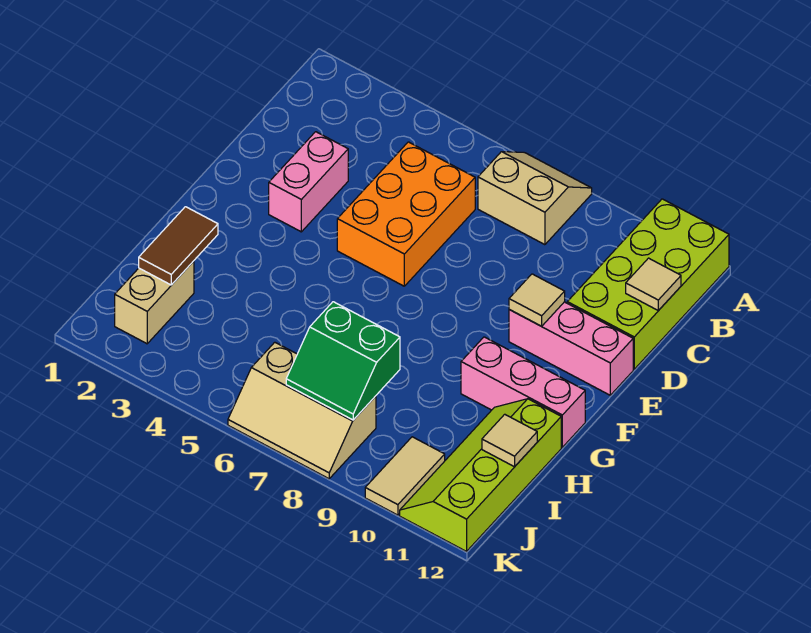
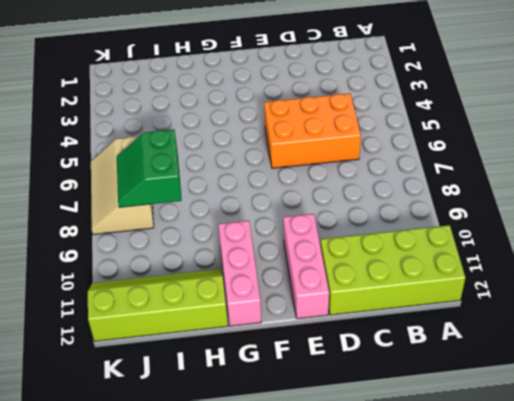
none -> tan 2x2 slope [478,152,592,245]
none -> pink 1x2 brick [269,132,348,232]
none -> tan 1x2 brick [115,261,194,344]

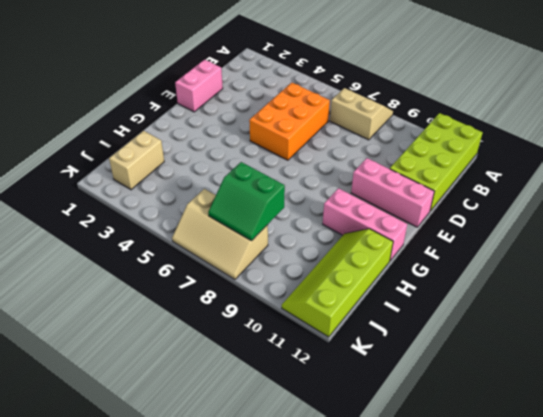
pink 1x2 brick [175,60,223,112] -> pink 1x2 brick moved to [269,132,348,232]
none -> tan 1x2 tile [365,437,445,515]
none -> tan 1x1 tile [626,258,681,311]
none -> tan 1x1 tile [509,274,565,326]

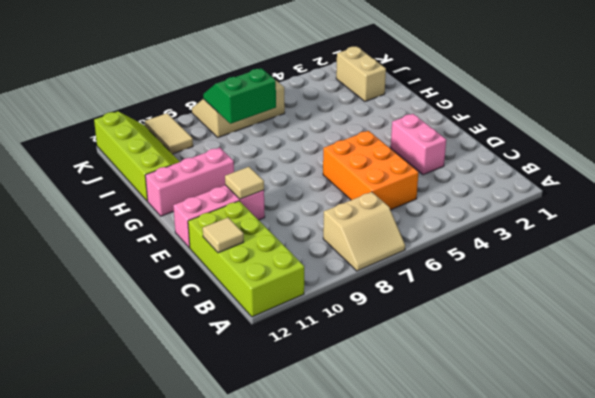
none -> brown 1x2 tile [139,207,218,285]
none -> tan 1x1 tile [482,414,537,467]

